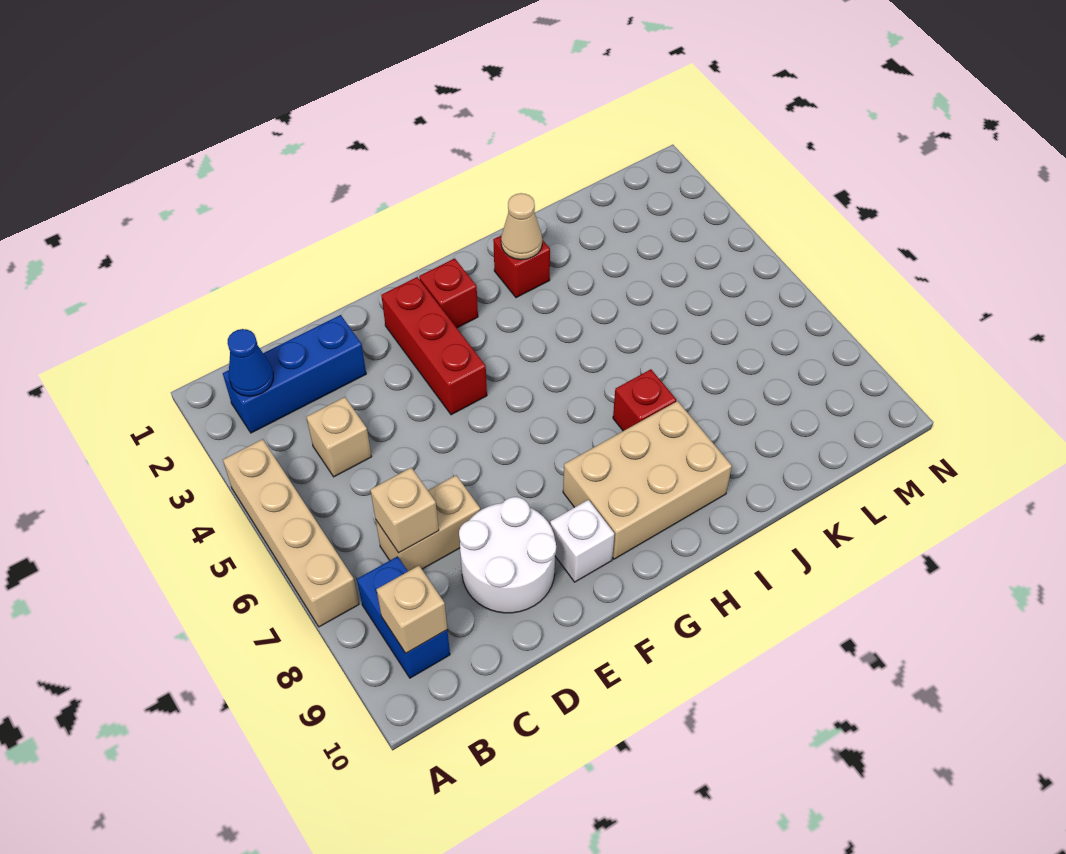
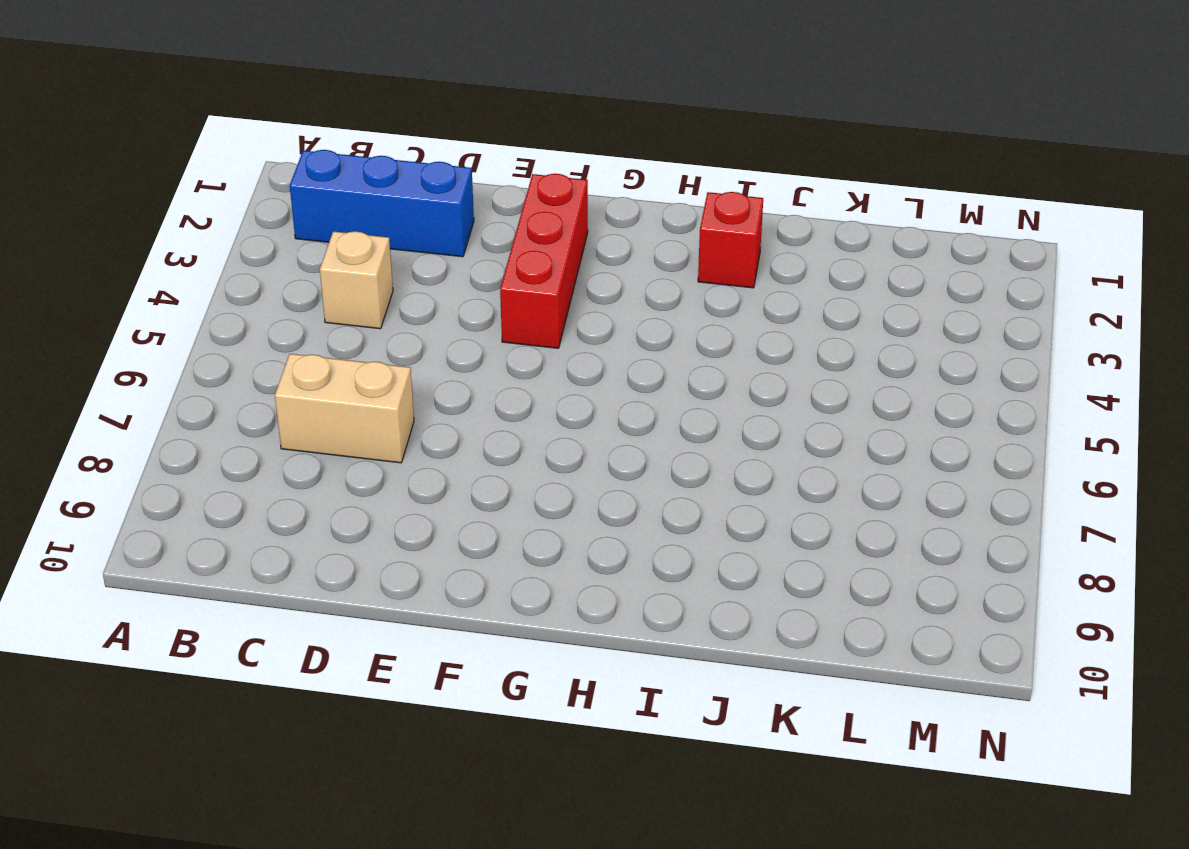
none -> tan 1x4 brick [223,439,359,627]
none -> blue 1x2 brick [357,556,450,678]
none -> white 2x2 round brick [459,497,556,613]

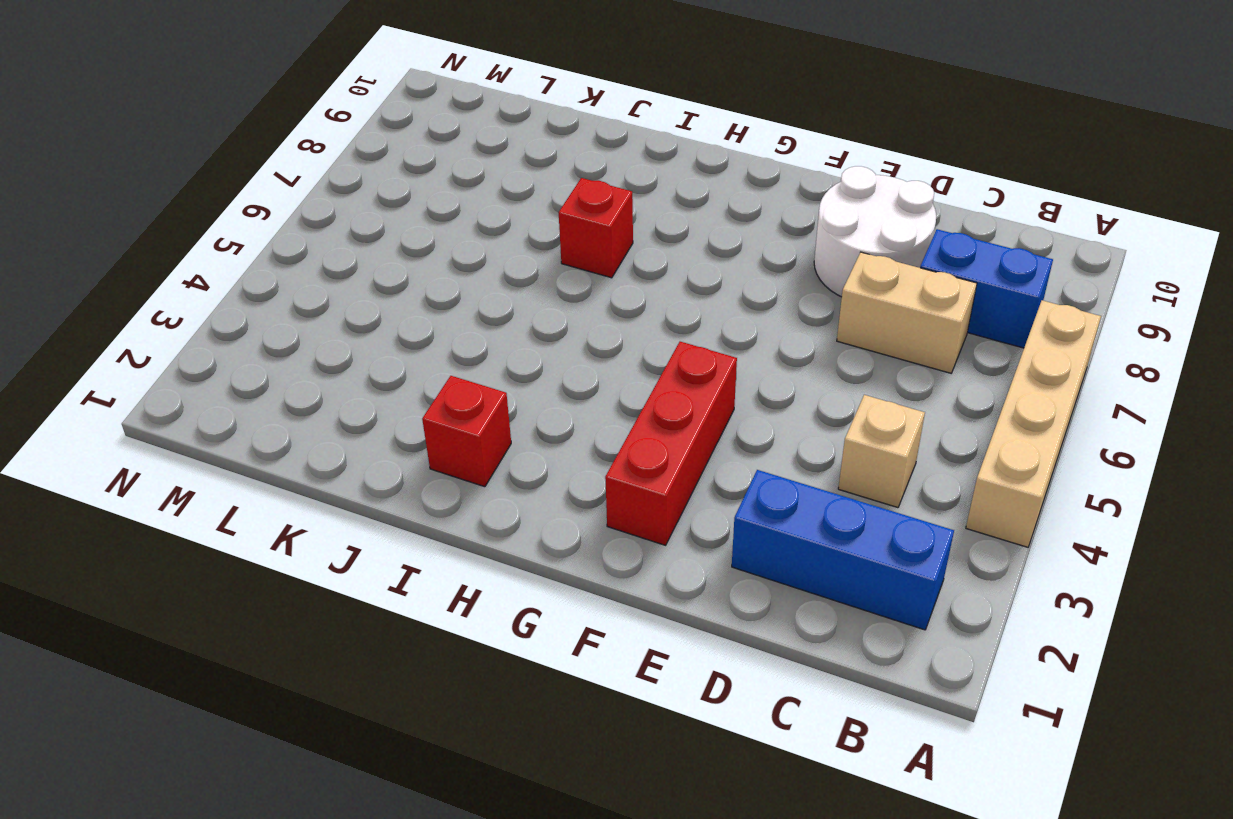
blue 1x2 brick [920,229,1053,348] -> blue 1x2 brick turned to [357,556,450,678]
none -> white 1x1 brick [550,500,614,582]
none -> red 1x1 brick [419,258,478,328]
none -> tan 2x3 brick [563,401,732,559]

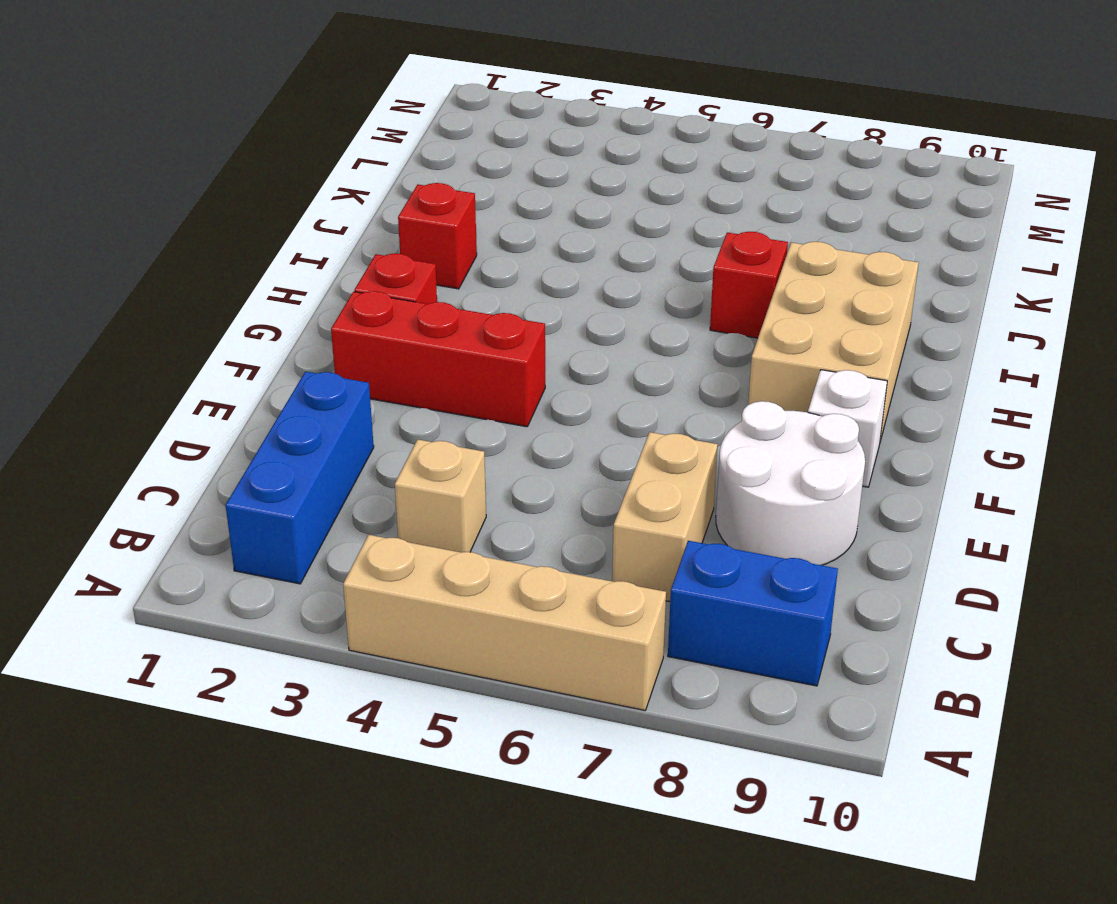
none -> blue 1x1 cone [228,329,273,396]
none -> tan 1x1 brick [376,566,447,653]
none -> tan 1x1 brick [370,467,439,553]

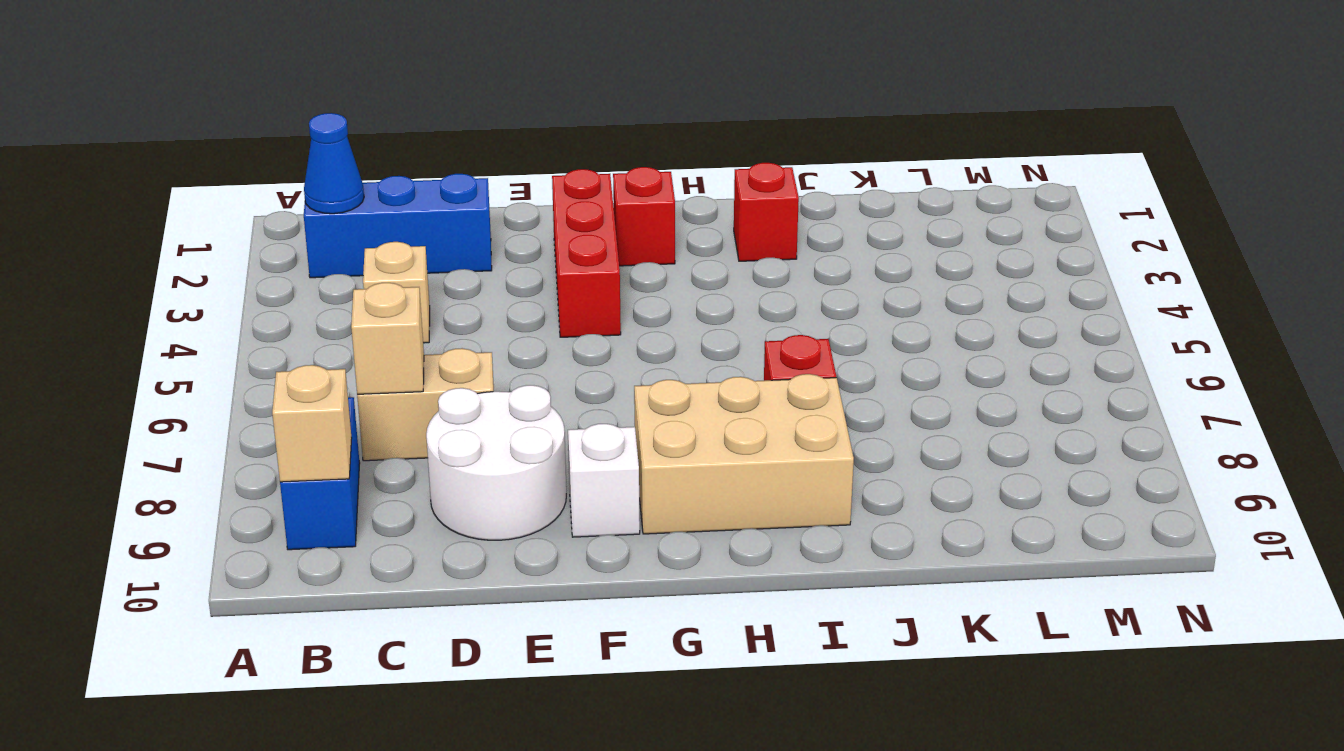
none -> tan 1x4 brick [223,439,359,627]
none -> tan 1x1 cone [501,193,542,260]

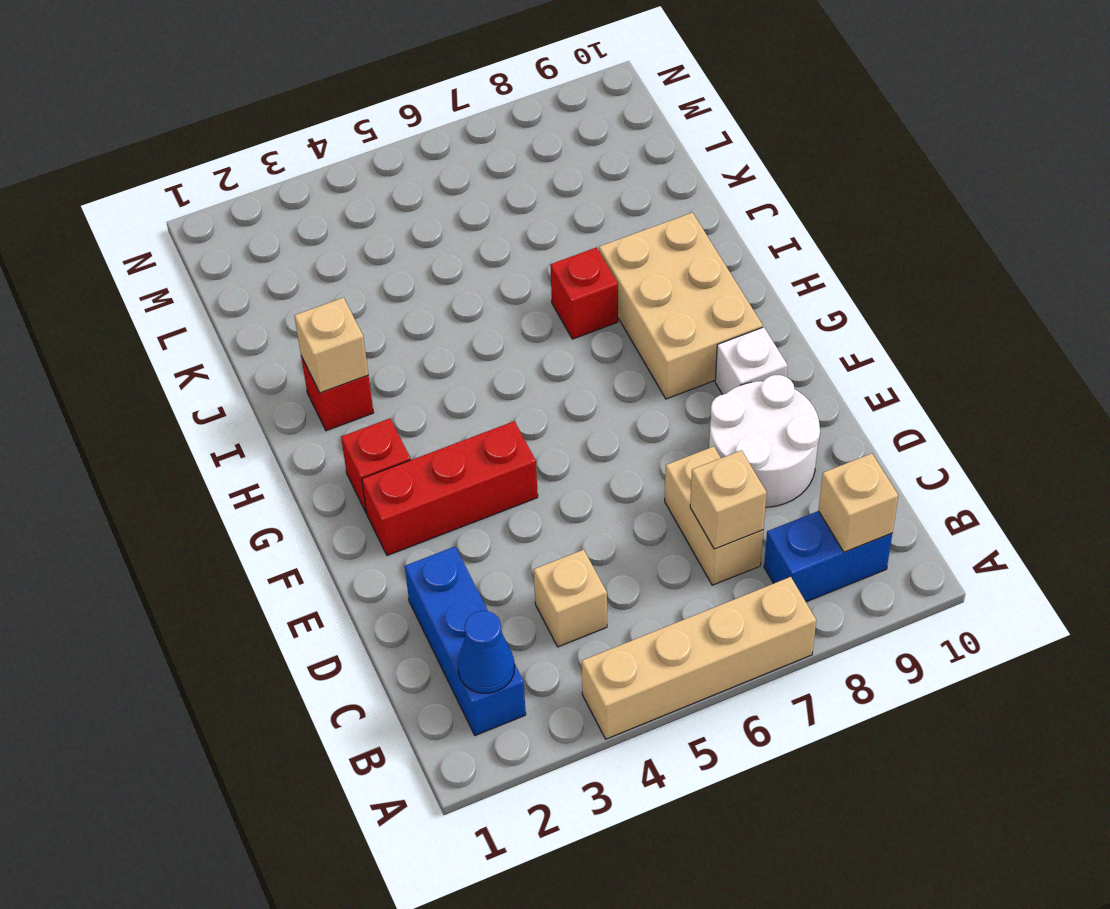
tan 1x1 brick [294,298,368,393] -> tan 1x1 cone [501,193,542,260]

